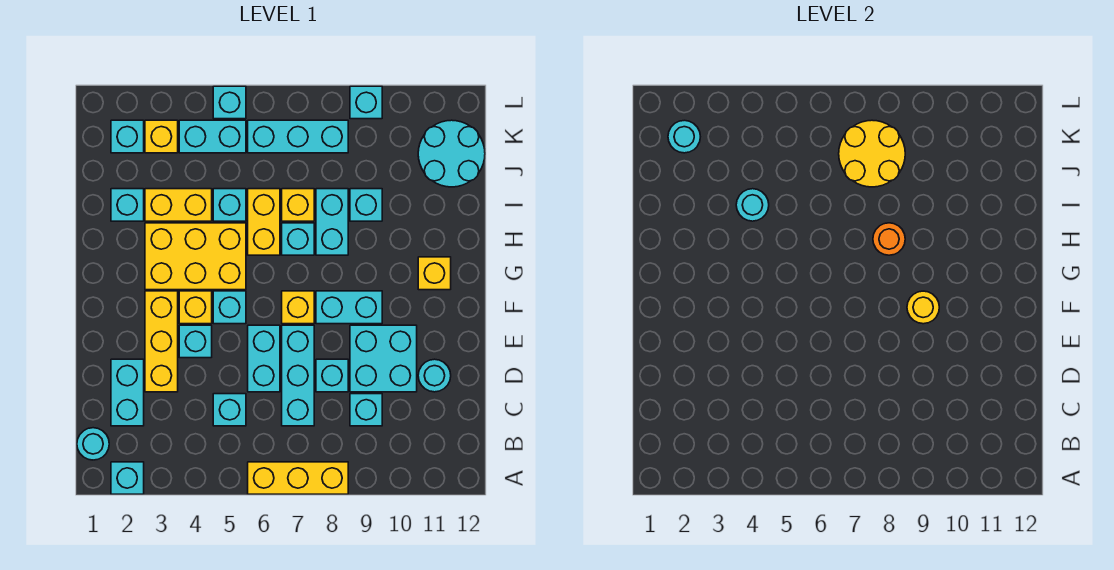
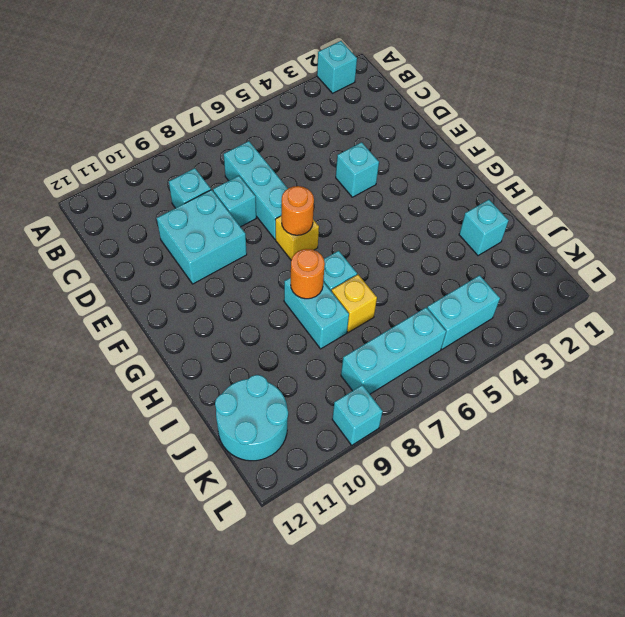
orange 1x1 round brick [282,186,314,235] -> none
none -> yellow 1x3 brick [248,462,348,494]
none -> cyan 1x1 round brick [77,428,109,460]
none -> cyan 1x2 brick [111,359,144,426]
none -> cyan 1x1 brick [213,394,246,426]

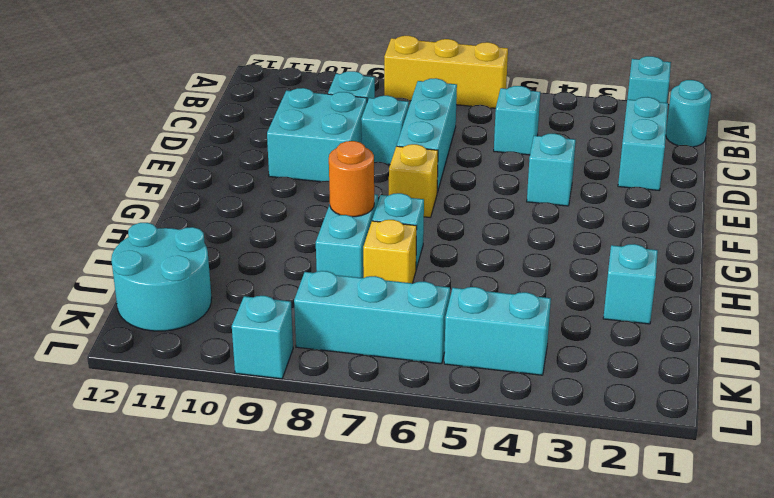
none -> yellow 1x3 brick [145,291,178,392]
none -> cyan 1x2 brick [248,325,280,392]
none -> cyan 1x1 round brick [418,359,451,392]
none -> yellow 1x1 brick [179,291,212,324]

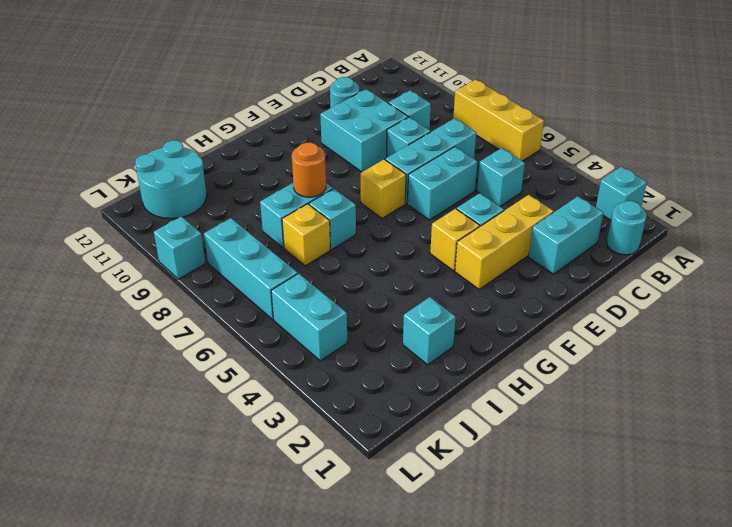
none -> cyan 1x1 brick [213,291,246,324]
none -> cyan 1x2 brick [316,291,382,324]
none -> yellow 2x3 brick [145,223,246,290]
none -> yellow 1x1 brick [418,257,451,290]

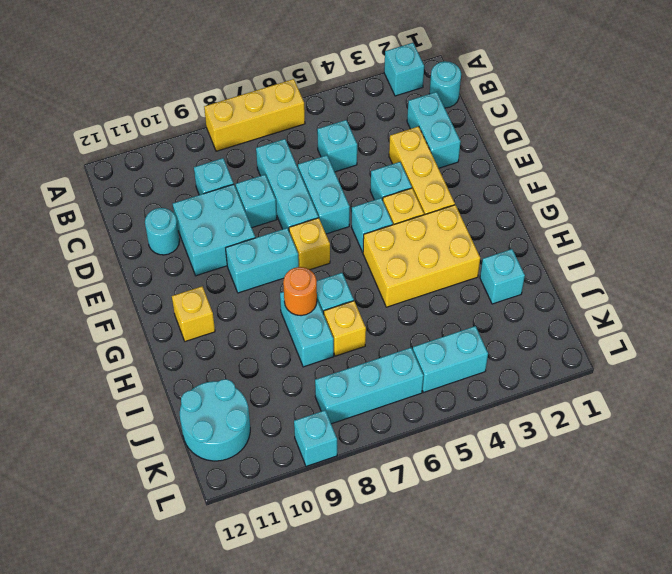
none -> yellow 1x2 brick [248,189,280,255]
none -> yellow 1x2 brick [145,189,212,221]
none -> cyan 1x1 brick [213,189,246,221]
none -> cyan 1x1 brick [350,189,382,221]

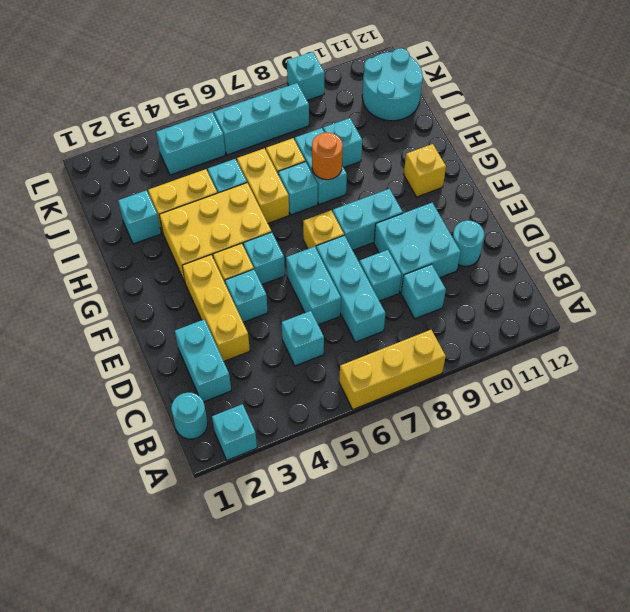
none -> cyan 1x1 brick [111,120,144,153]
none -> yellow 1x1 brick [145,120,178,153]
none -> cyan 1x1 brick [213,86,246,119]
none -> yellow 1x1 round brick [907,291,939,324]

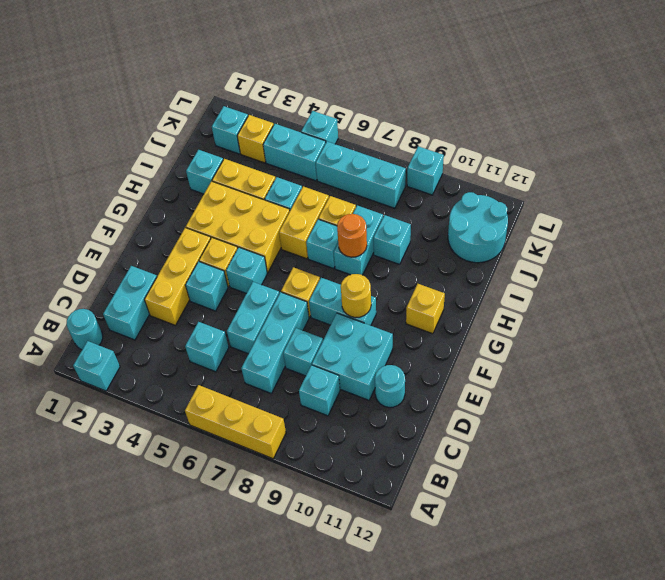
none -> cyan 1x1 round brick [736,189,769,221]
none -> yellow 2x2 round brick [839,120,905,187]
none -> cyan 1x1 round brick [668,120,700,153]

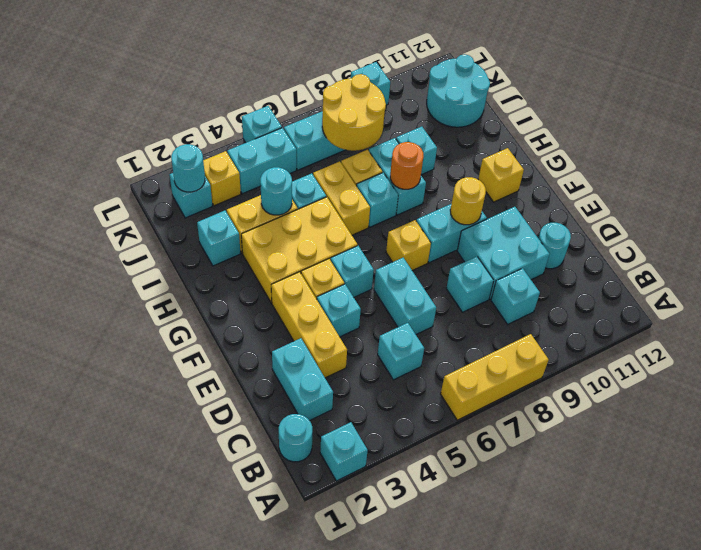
none -> cyan 1x3 brick [282,325,314,426]

